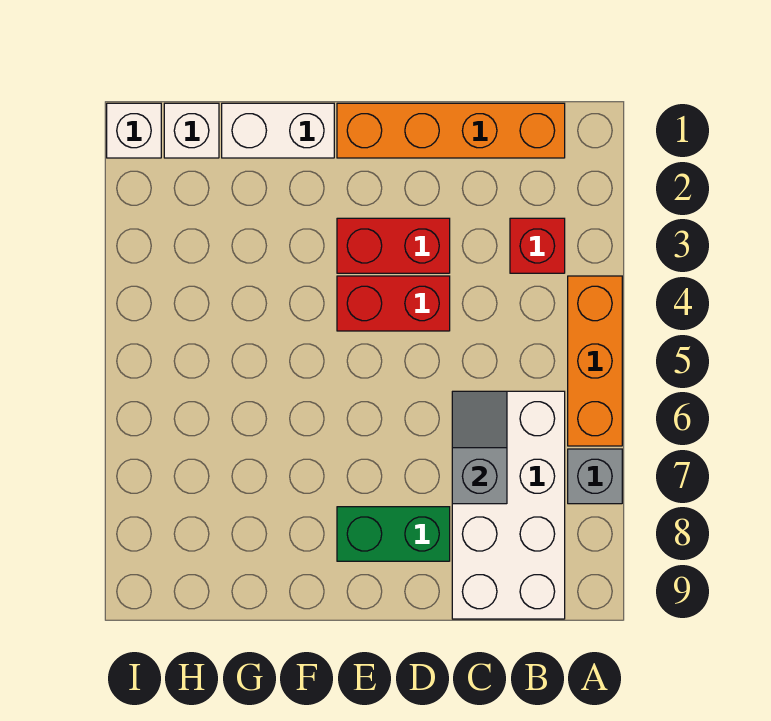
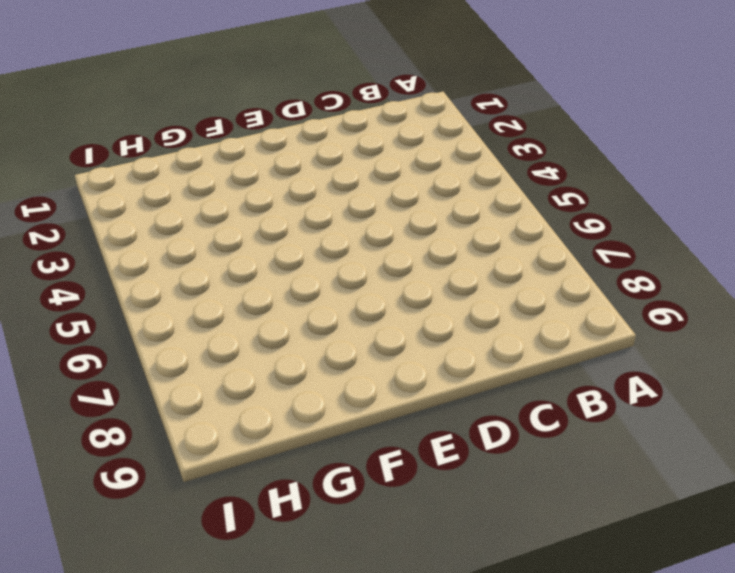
none -> orange 1x3 brick [568,276,622,446]
none -> grey 1x1 brick [568,449,622,504]
none -> orange 1x4 brick [337,103,565,158]

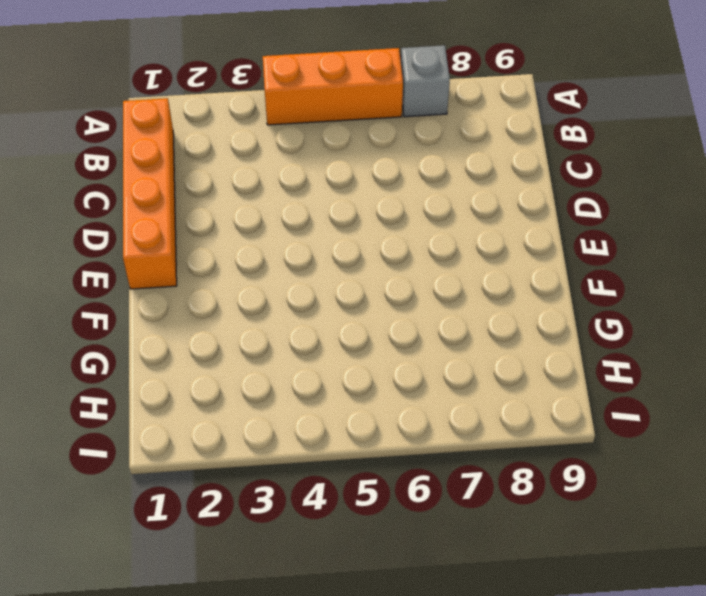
none -> red 1x1 brick [510,218,565,273]
none -> white 2x4 brick [452,391,565,619]
none -> red 1x2 brick [337,218,450,273]

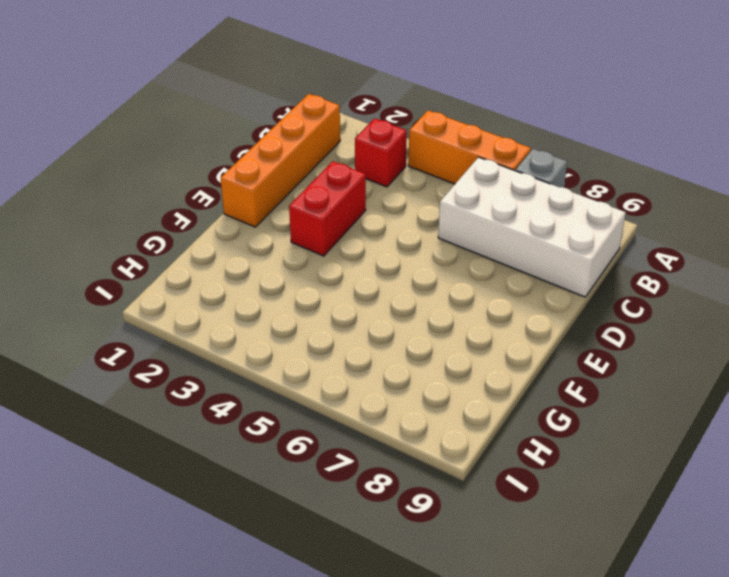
none -> red 1x2 brick [337,276,450,331]
none -> green 1x2 brick [337,507,450,561]
none -> white 1x2 brick [222,103,334,158]

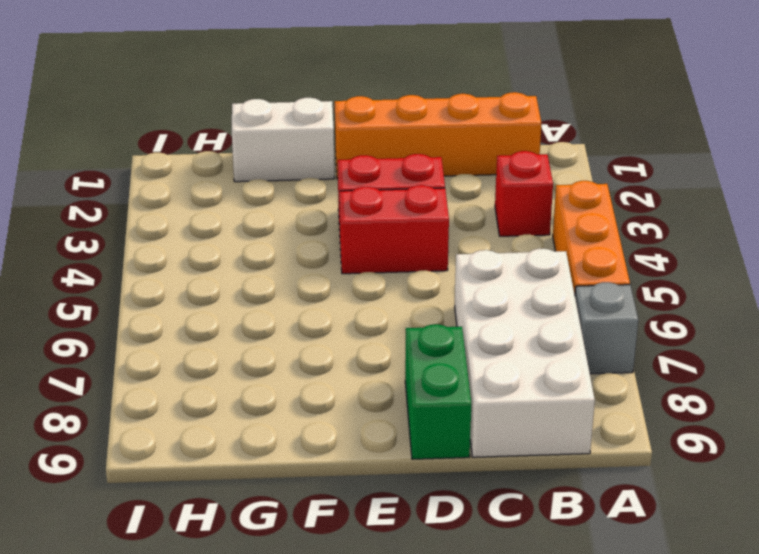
green 1x2 brick [405,324,471,459] -> green 1x2 brick turned to [337,507,450,561]
none -> white 1x1 brick [164,103,219,158]
none -> white 1x1 brick [107,103,161,158]
none -> grey 1x2 slope [452,391,507,504]

